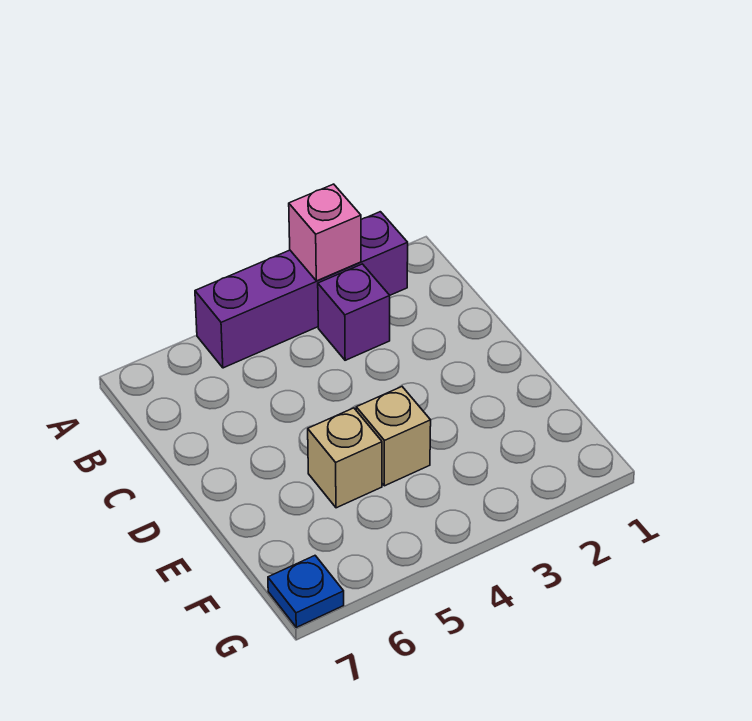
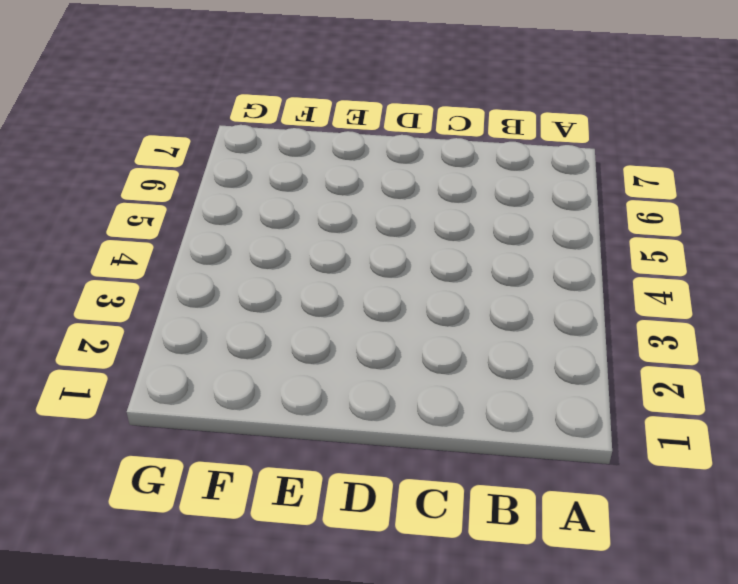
none -> purple 1x4 brick [195,212,408,368]
none -> purple 1x1 brick [318,264,390,360]

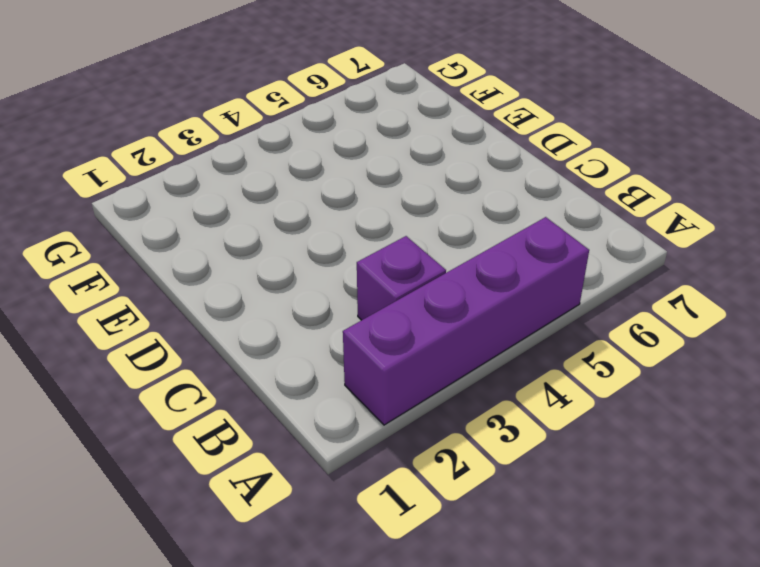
none -> tan 1x1 brick [356,387,431,486]
none -> tan 1x1 brick [308,408,382,508]

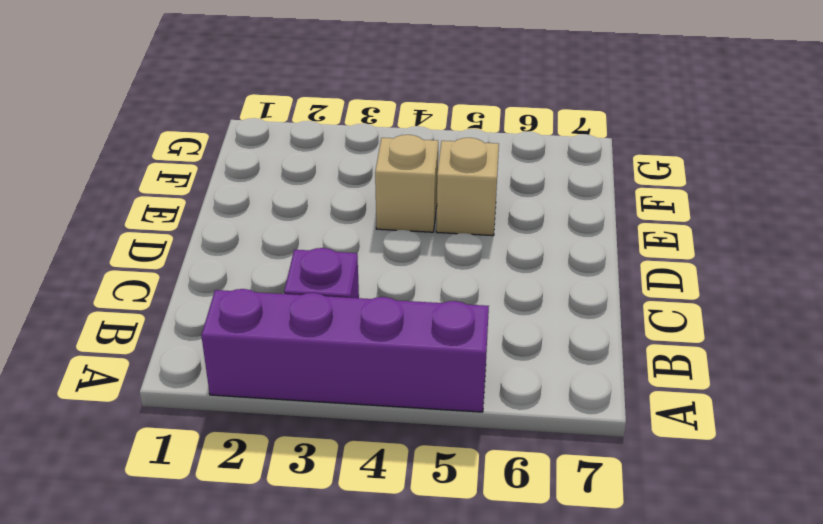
none -> blue 1x1 plate [268,556,344,627]
none -> pink 1x1 brick [289,184,361,281]

